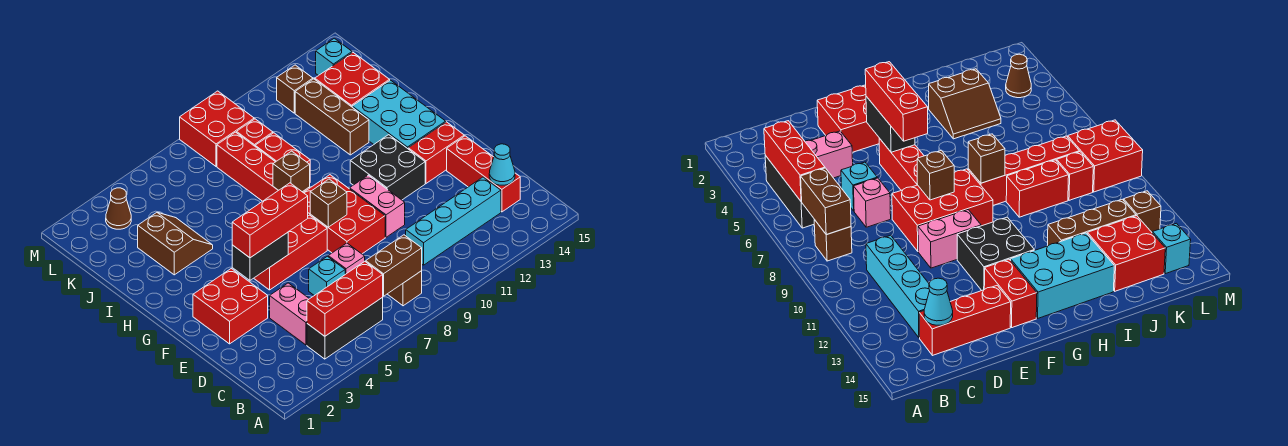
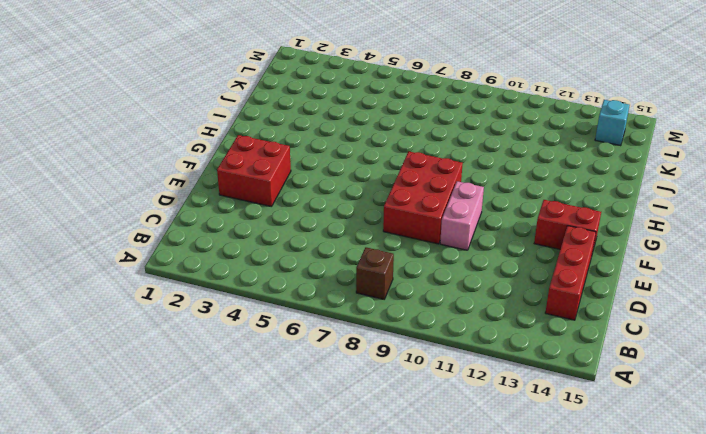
none -> black 1x3 brick [307,297,383,359]
none -> pink 1x2 brick [270,283,309,345]
none -> cyan 1x4 brick [406,177,501,265]
none -> cyan 1x1 brick [309,256,345,296]

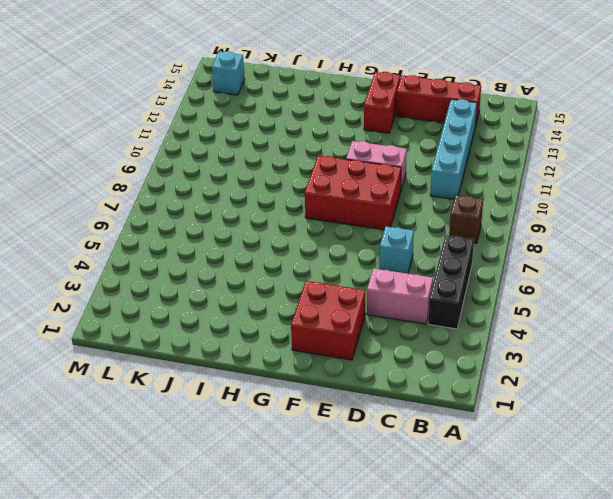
none -> pink 1x1 brick [328,243,365,274]
none -> red 1x3 brick [254,215,327,290]
none -> black 2x2 brick [350,135,425,200]
none -> cyan 2x3 brick [352,80,446,149]

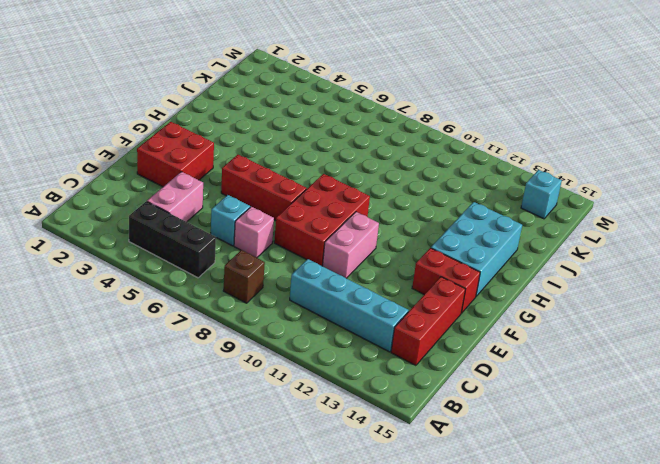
none -> black 2x2 brick [350,135,425,200]
none -> red 1x4 brick [217,132,310,201]
none -> brown 2x2 slope [138,213,213,275]
none -> red 1x2 brick [255,133,310,165]

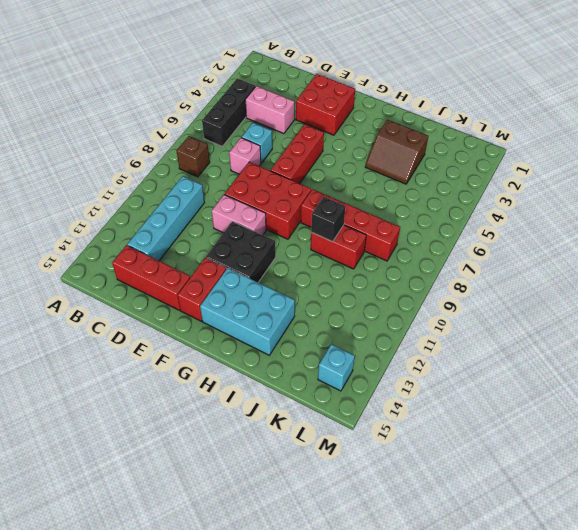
black 1x1 brick [311,197,345,242] -> none
none -> brown 1x3 brick [295,79,369,155]
none -> red 2x2 brick [315,52,390,107]
none -> red 1x1 brick [237,119,273,146]
none -> brown 1x1 cone [106,188,131,229]

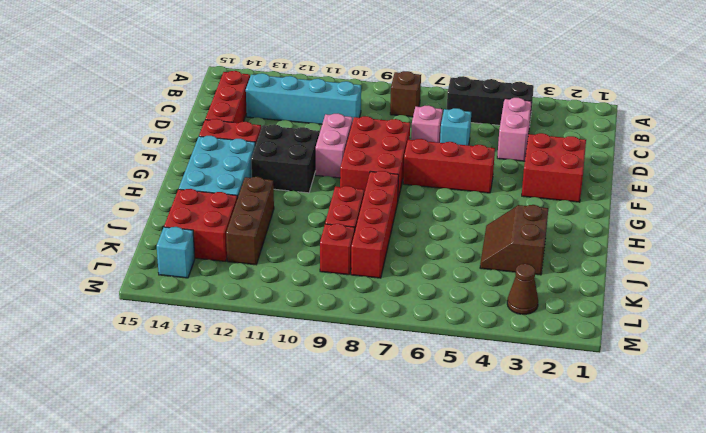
none -> red 2x2 brick [180,91,254,166]
none -> brown 1x1 brick [277,65,313,113]
none -> red 1x3 brick [307,261,383,336]
none -> brown 1x2 brick [366,235,422,296]

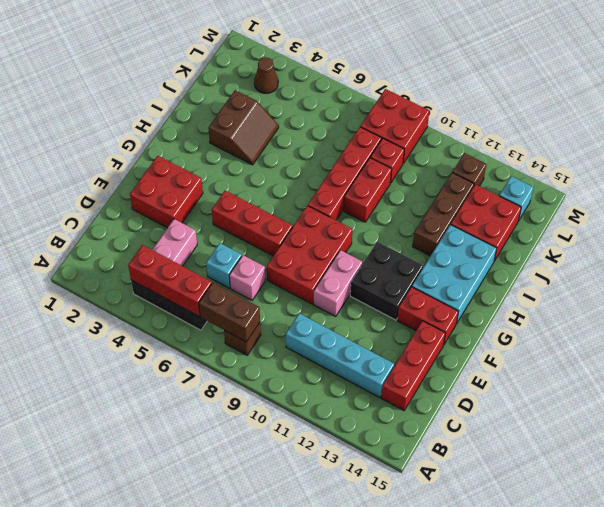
none -> cyan 1x1 cone [489,144,515,185]
none -> black 1x2 brick [232,232,288,280]
none -> brown 1x1 brick [310,179,347,227]
none -> brown 1x1 brick [273,151,310,192]

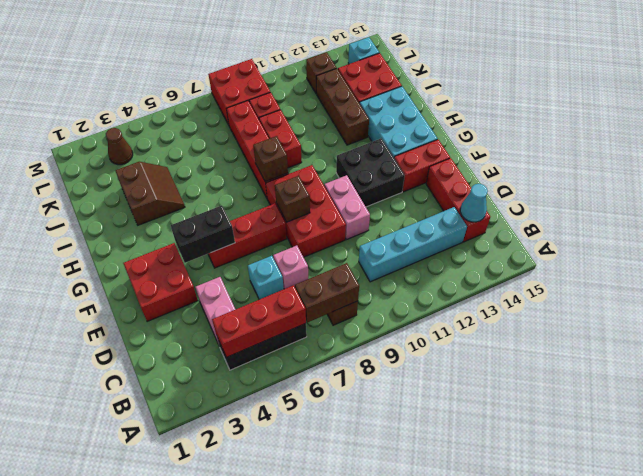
none -> red 1x3 brick [232,183,308,258]

